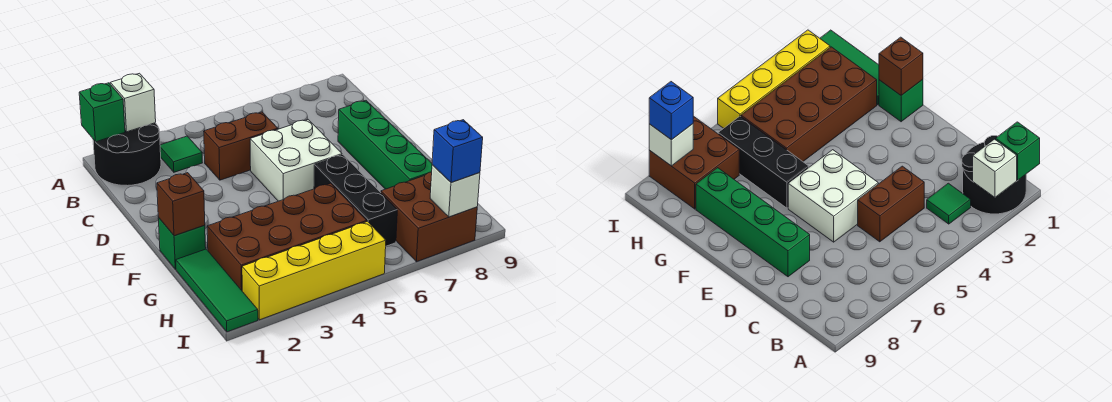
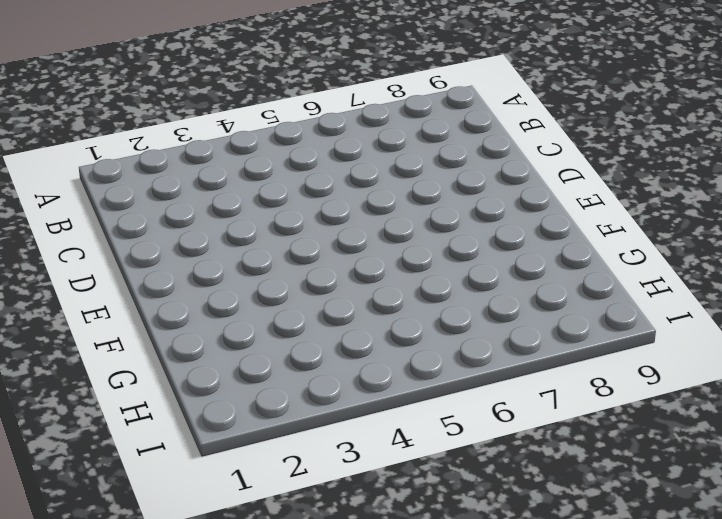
none -> black 2x2 round brick [93,123,161,186]
none -> green 1x1 tile [160,136,202,172]
none -> brown 1x2 brick [204,112,278,180]

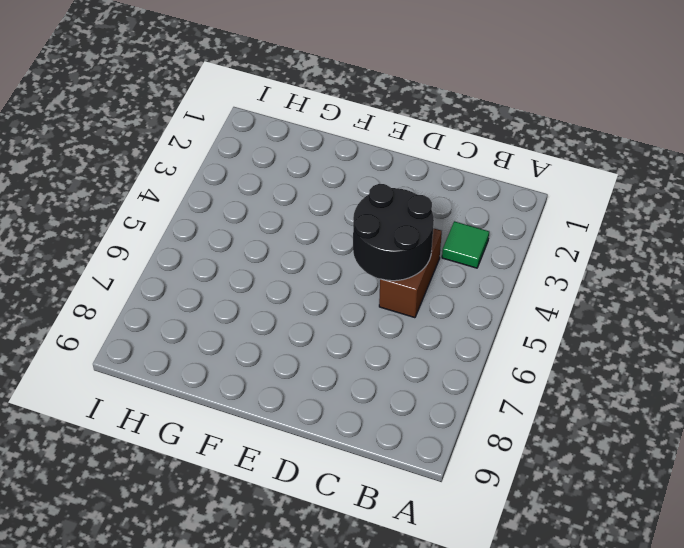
black 2x2 round brick [353,184,434,281] -> black 2x2 round brick moved to [93,123,161,186]
none -> white 2x2 brick [250,120,342,201]
none -> green 1x4 brick [338,101,432,189]
none -> green 1x1 brick [158,218,206,269]

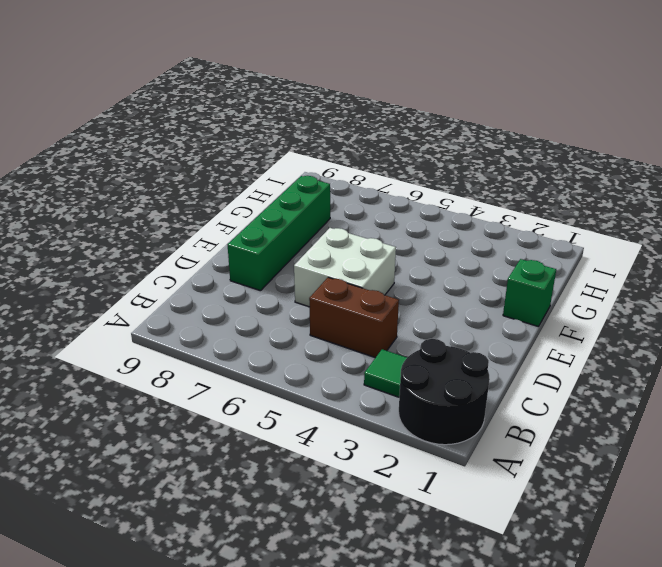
none -> black 1x3 brick [314,155,397,246]
none -> green 1x3 tile [176,249,258,332]
none -> brown 2x4 brick [207,183,367,290]

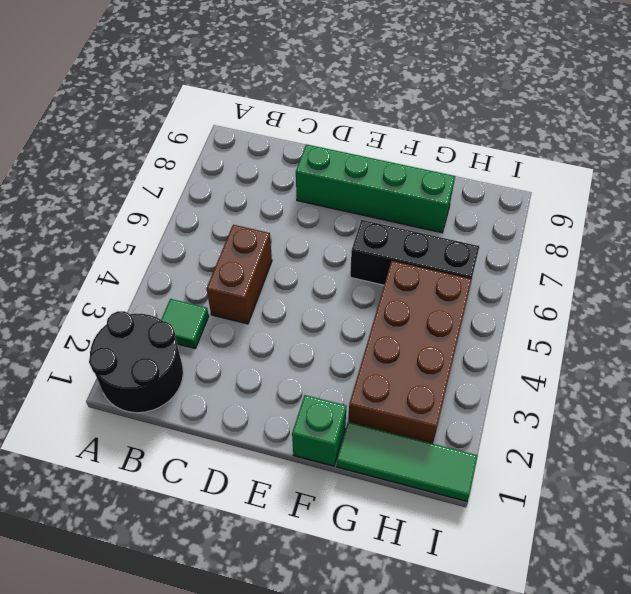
none -> white 2x2 brick [250,120,342,201]
none -> brown 2x2 brick [381,172,477,262]
none -> yellow 1x4 brick [242,222,386,320]

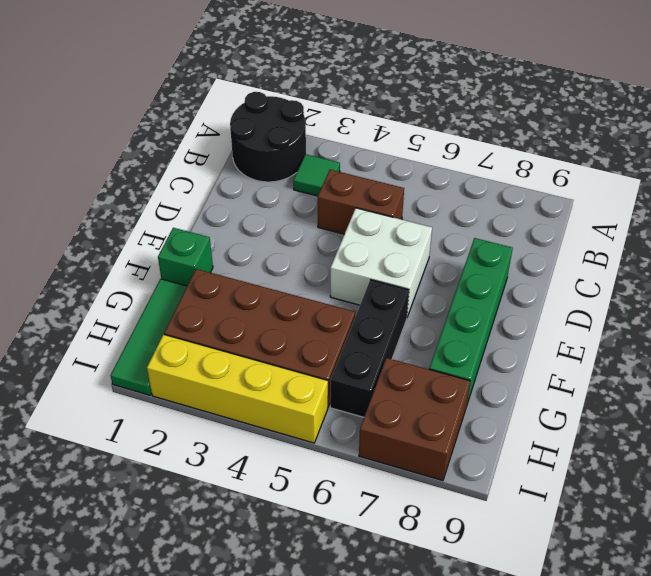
none -> green 1x1 brick [79,83,125,142]
none -> white 1x1 brick [110,73,156,132]
none -> brown 1x1 brick [157,173,205,236]

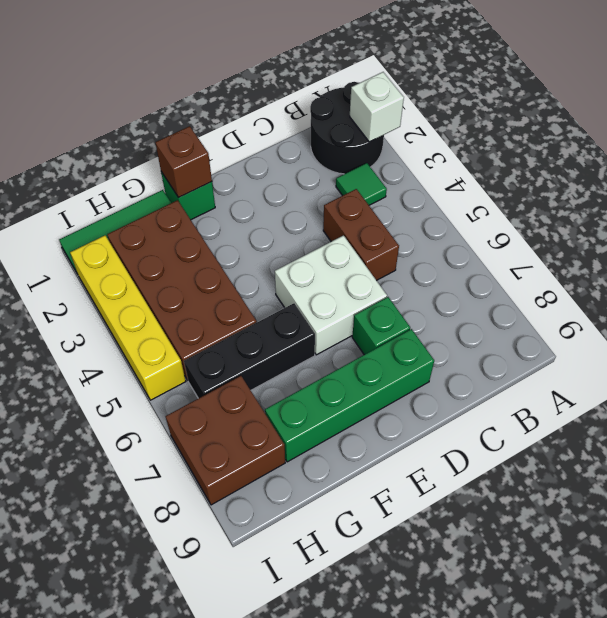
green 1x1 brick [352,297,410,355] -> green 1x1 brick moved to [79,83,125,142]
none -> white 1x1 brick [430,165,480,217]
none -> blue 1x1 brick [432,120,483,183]

